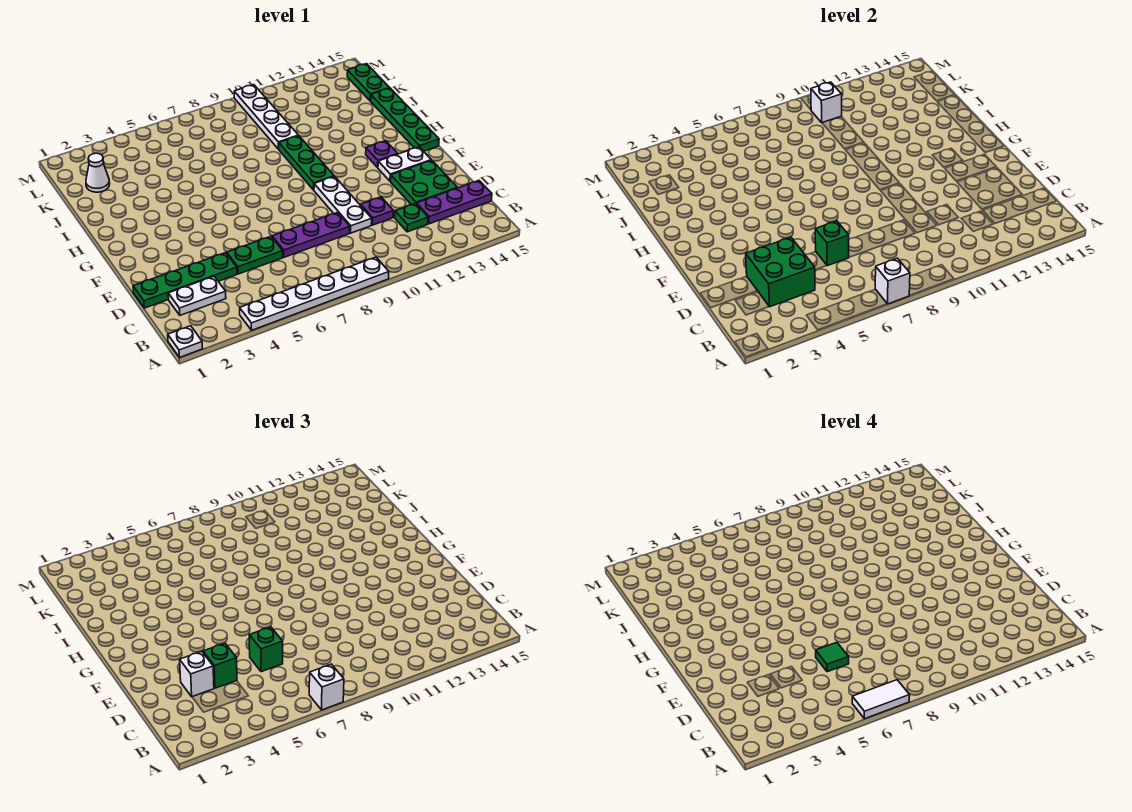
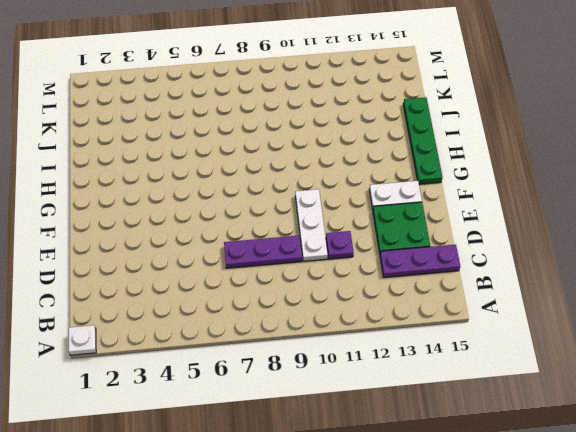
none -> white 1x6 plate [240,257,389,330]
none -> white 1x2 plate [168,277,226,315]
none -> green 1x1 plate [395,203,428,232]

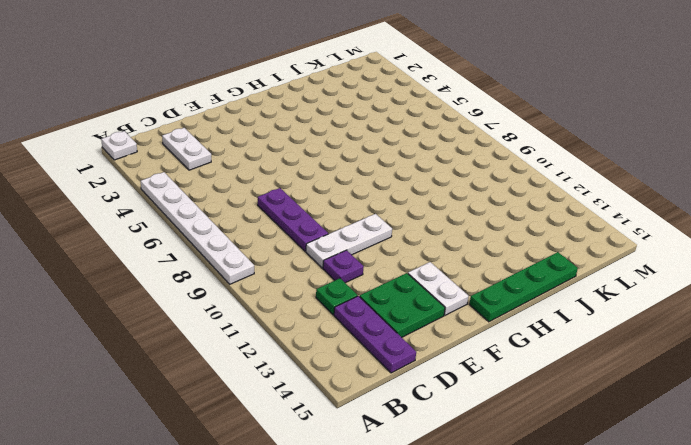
none -> green 1x4 plate [133,253,237,308]
none -> green 1x2 plate [227,236,283,274]
none -> green 1x3 plate [279,136,334,190]

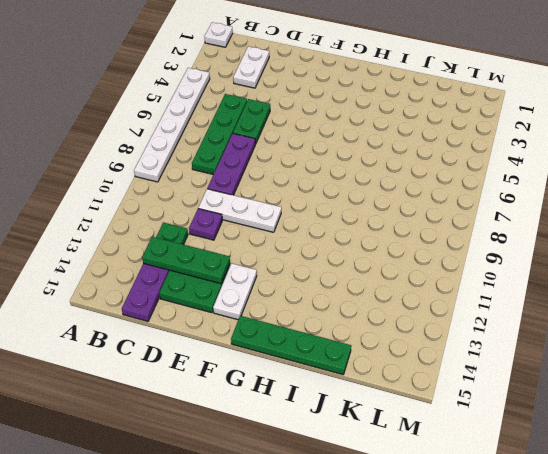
green 1x4 plate [192,94,247,175] -> green 1x4 plate moved to [133,253,237,308]
green 1x3 plate [142,237,230,284] -> green 1x3 plate moved to [279,136,334,190]
none -> purple 1x1 plate [366,141,398,168]
none -> white 1x4 plate [234,85,298,149]
none -> white 1x1 cone [86,153,110,192]

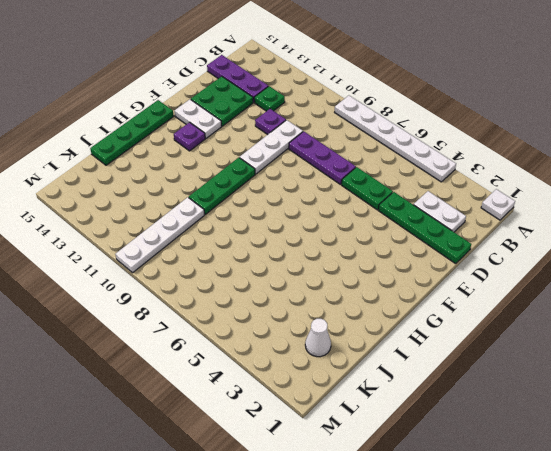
none -> green 1x2 plate [347,64,389,101]
none -> white 1x1 brick [875,258,910,304]
none -> green 2x2 brick [746,237,815,307]

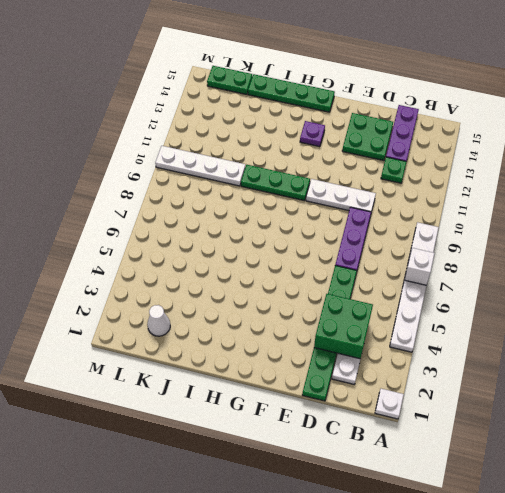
none -> purple 1x1 plate [361,197,393,225]
none -> white 1x2 plate [378,147,431,181]
none -> green 1x1 brick [815,221,849,266]

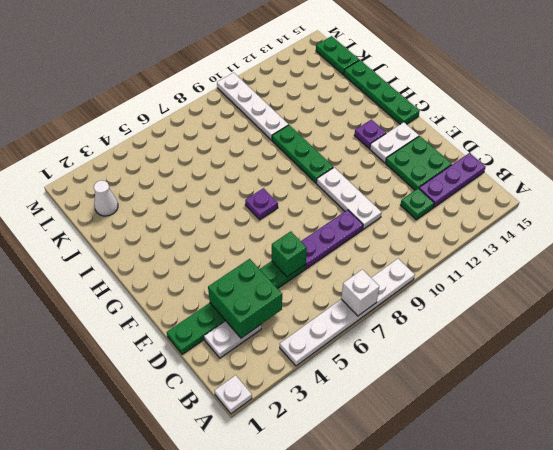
purple 1x1 plate [245,188,278,220] -> purple 1x1 plate moved to [361,197,393,225]
none -> white 1x1 brick [811,82,842,123]
none -> white 1x1 brick [309,664,344,710]
none -> white 1x1 brick [180,651,214,697]

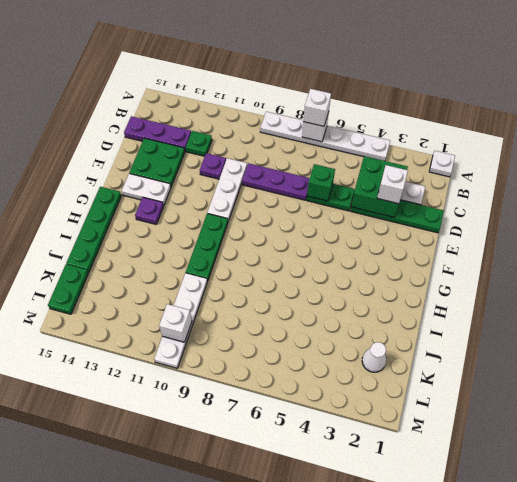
none -> green 1x1 brick [203,643,237,688]
none -> green 1x1 brick [249,627,283,672]
none -> white 1x2 tile [852,680,910,719]

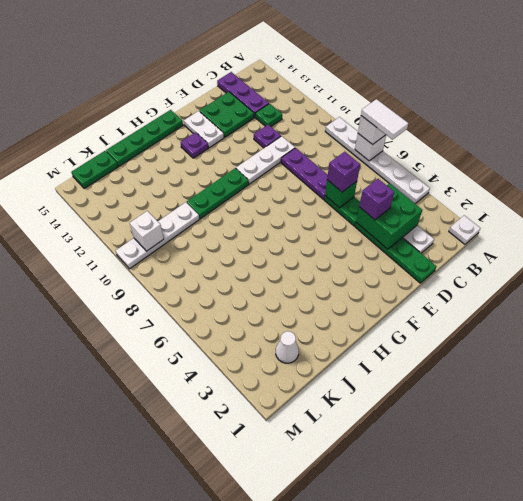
purple 1x1 brick [359,179,394,220] -> green 1x1 brick [203,643,237,688]
purple 1x1 brick [327,152,360,192] -> green 1x1 brick [249,627,283,672]
none -> white 1x1 brick [180,651,214,697]
none -> green 1x1 tile [816,642,849,672]

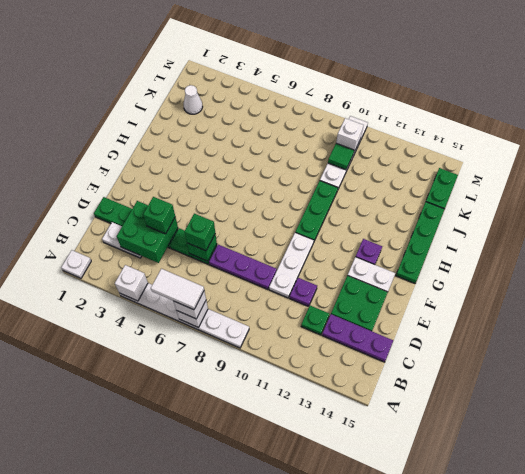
white 1x1 brick [115,265,148,301] -> white 1x1 brick moved to [180,651,214,697]
green 1x1 tile [328,143,354,170] -> green 1x1 tile moved to [816,642,849,672]

